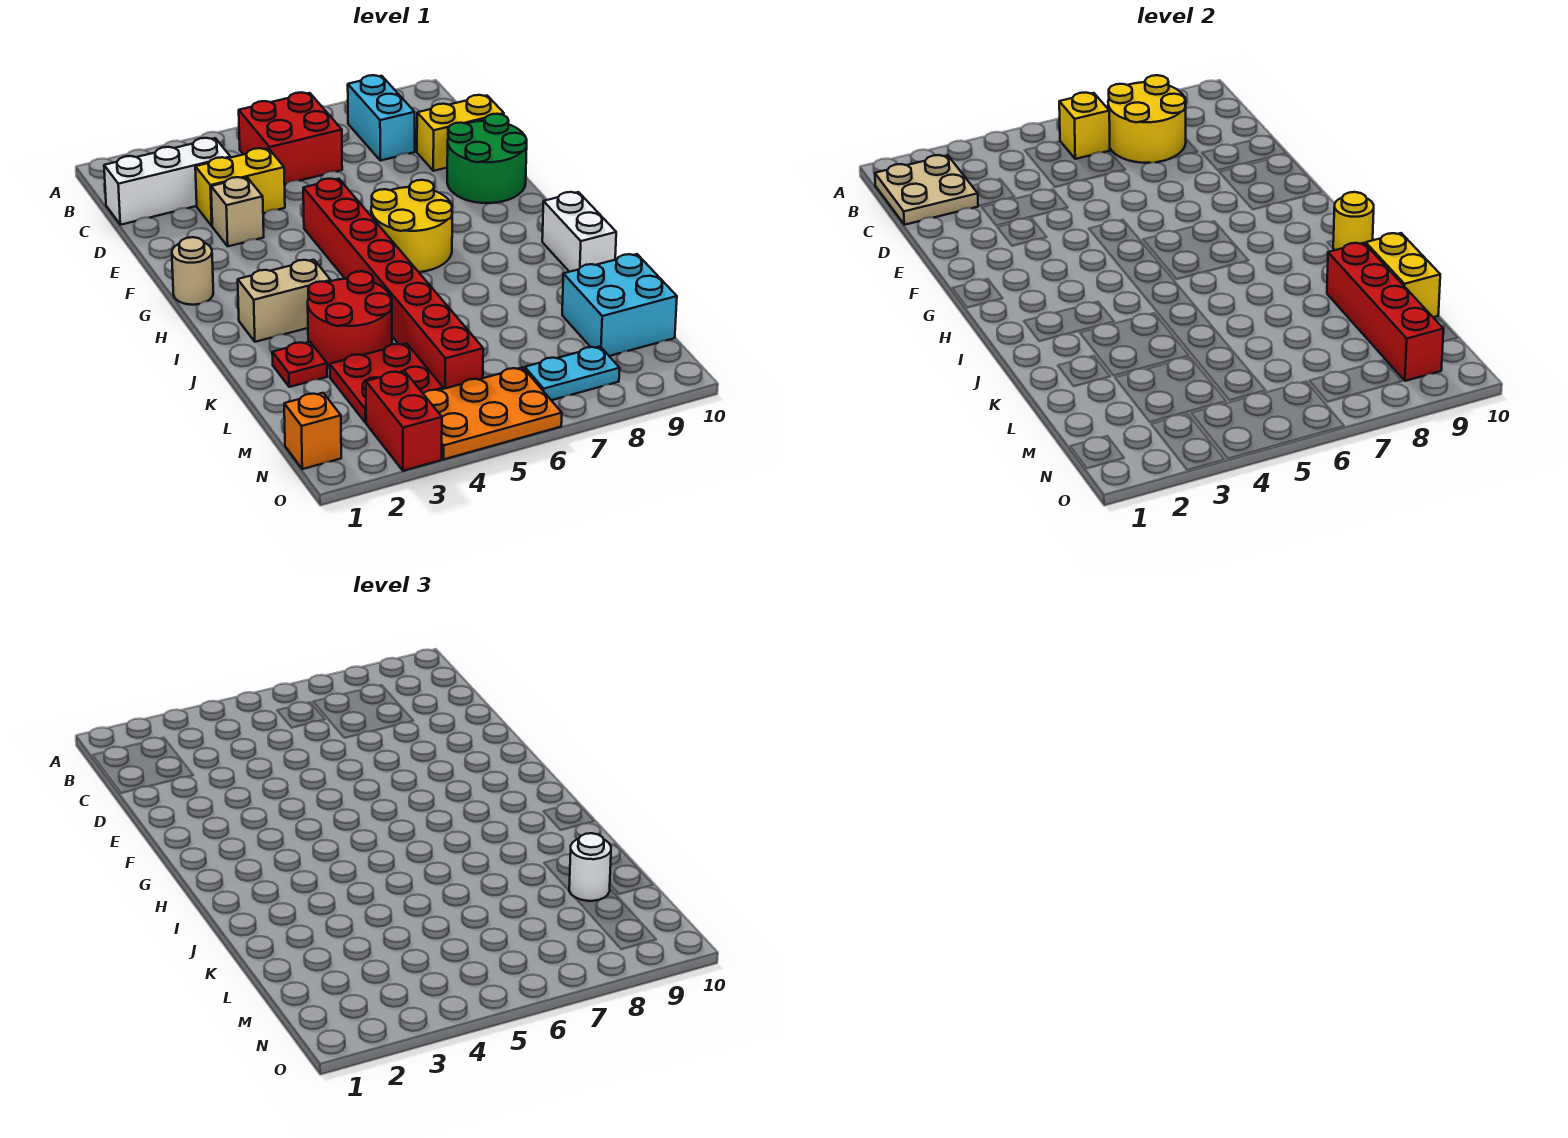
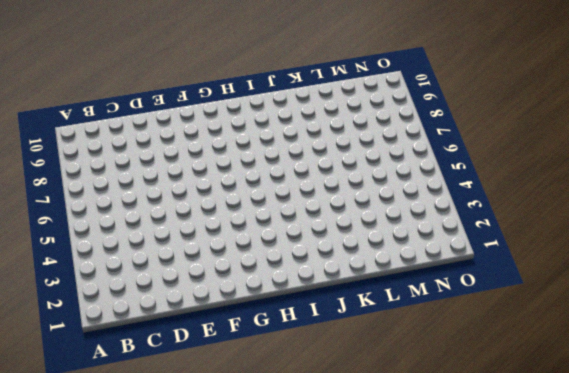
none -> red 2x2 brick [239,92,342,184]
none -> cyan 1x2 brick [348,75,415,161]
none -> white 1x3 brick [104,138,231,225]

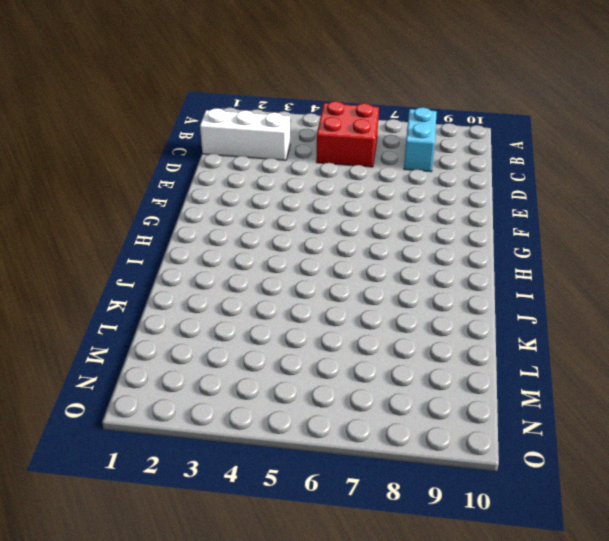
none -> yellow 1x2 brick [195,148,285,226]
none -> yellow 1x2 brick [417,95,504,171]
none -> tan 1x1 brick [211,177,264,246]

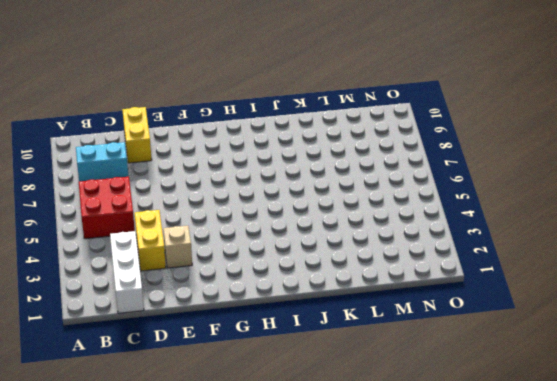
none -> green 2x2 round brick [447,114,527,203]
none -> red 1x8 brick [303,179,483,389]
none -> tan 1x1 round brick [172,237,213,305]

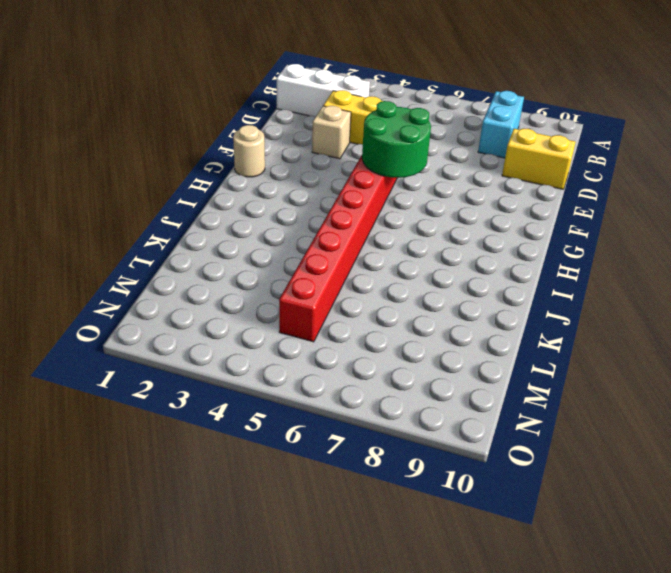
green 2x2 round brick [362,101,431,178] -> green 2x2 round brick moved to [447,114,527,203]
none -> red 2x2 brick [239,92,342,184]
none -> yellow 2x2 round brick [371,180,452,272]
none -> tan 1x2 brick [238,260,331,342]

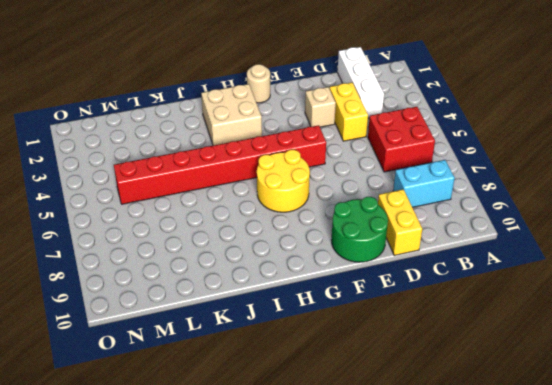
tan 2x2 brick [201,84,262,146] -> tan 1x2 brick [238,260,331,342]
none -> white 1x2 brick [542,192,616,272]
none -> red 2x2 round brick [308,271,392,365]
none -> red 1x1 plate [272,342,327,387]

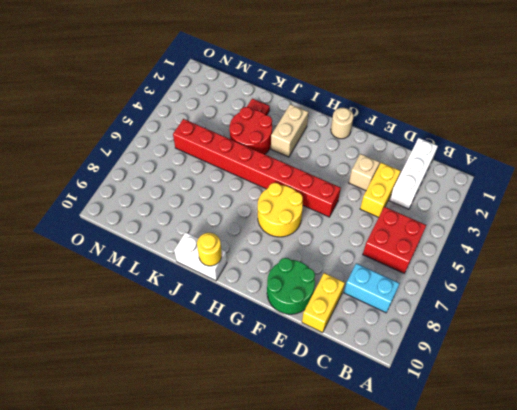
none -> red 2x2 plate [330,343,443,423]
none -> cyan 2x2 brick [562,254,677,356]
none -> orange 1x1 brick [284,393,341,469]

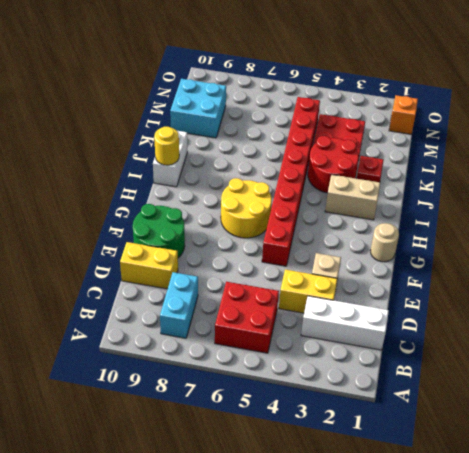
none -> red 1x2 brick [366,371,442,471]
none -> orange 2x3 plate [423,367,562,459]
none -> cyan 1x2 plate [525,347,620,400]

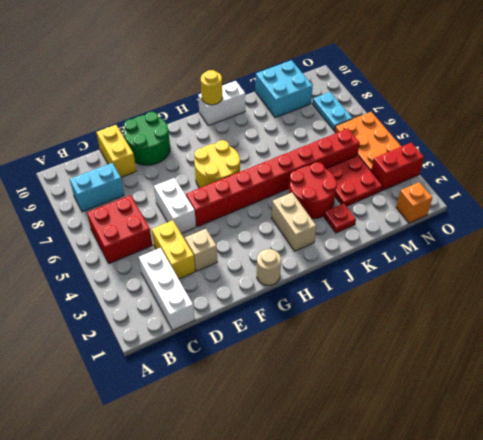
white 1x2 brick [154,178,196,233] -> none
none -> tan 2x2 plate [875,155,978,225]
none -> yellow 1x1 brick [1059,92,1110,159]
none -> yellow 2x2 round brick [1108,75,1186,163]

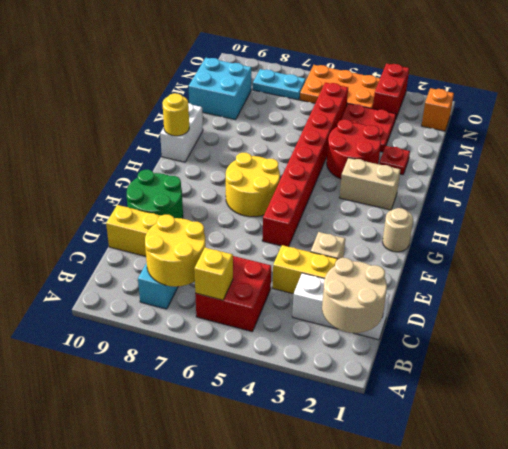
tan 2x2 round brick [322,258,387,333] -> tan 2x2 plate [875,155,978,225]
none -> red 1x4 brick [1327,243,1443,381]
none -> yellow 1x2 brick [1366,233,1440,317]
none -> white 1x1 round brick [569,833,611,901]

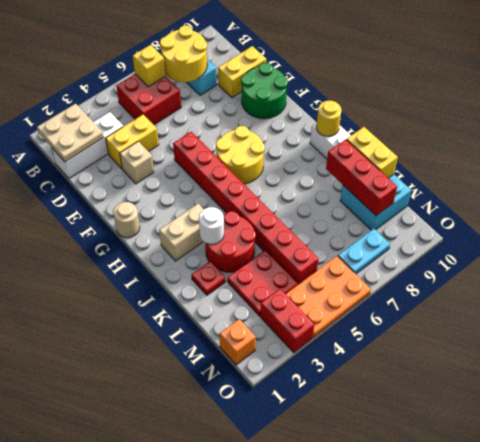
white 1x1 round brick [199,207,224,244] -> white 1x1 round brick moved to [569,833,611,901]
red 1x3 brick [326,139,397,216] -> red 1x4 brick [1327,243,1443,381]

